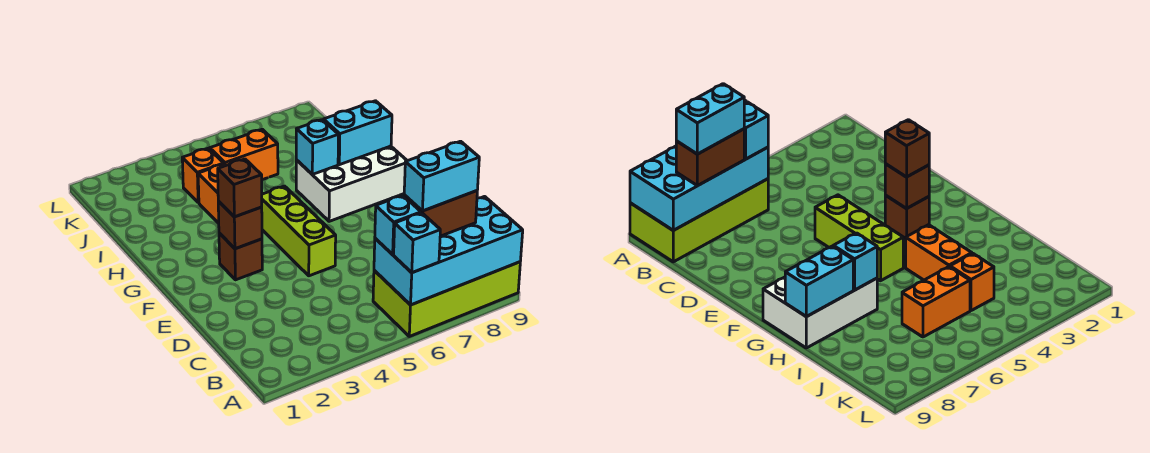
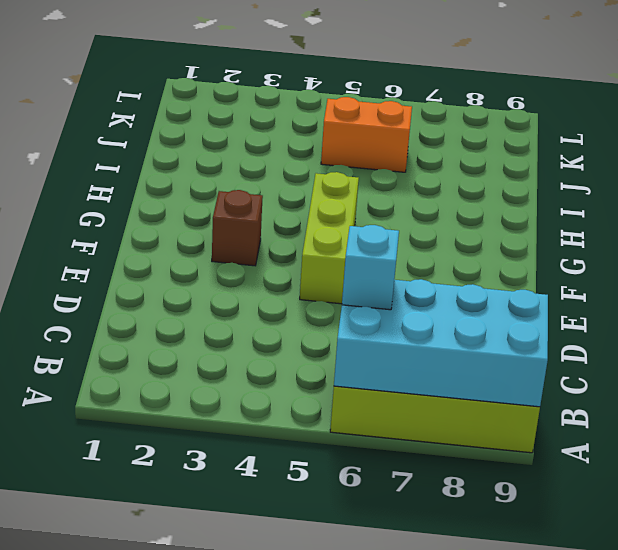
none -> white 2x3 brick [296,146,407,221]
none -> orange 1x2 brick [198,164,226,223]
none -> orange 1x1 brick [182,148,224,203]

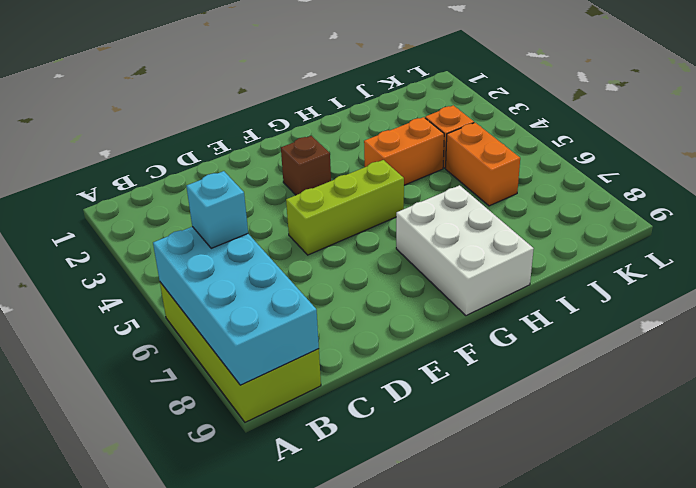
none -> brown 1x1 brick [218,201,262,249]
none -> cyan 1x1 brick [296,120,339,174]
none -> cyan 1x2 brick [324,101,392,165]

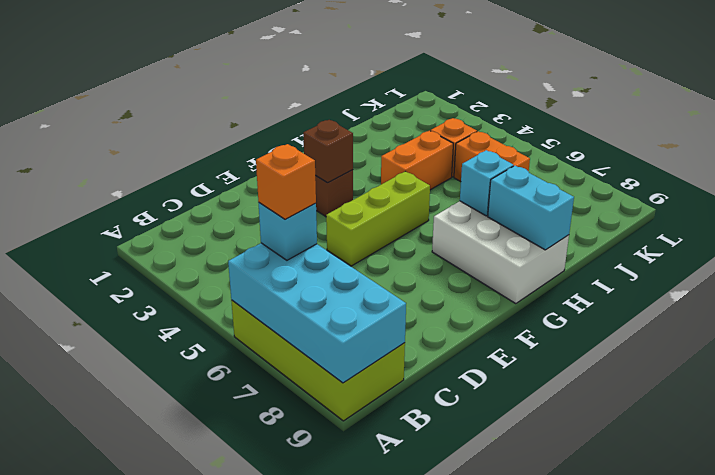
orange 1x1 brick [256,144,316,220] -> none
none -> cyan 1x1 brick [394,213,440,273]
none -> brown 1x2 brick [404,191,477,236]
none -> brown 1x1 brick [218,159,262,217]

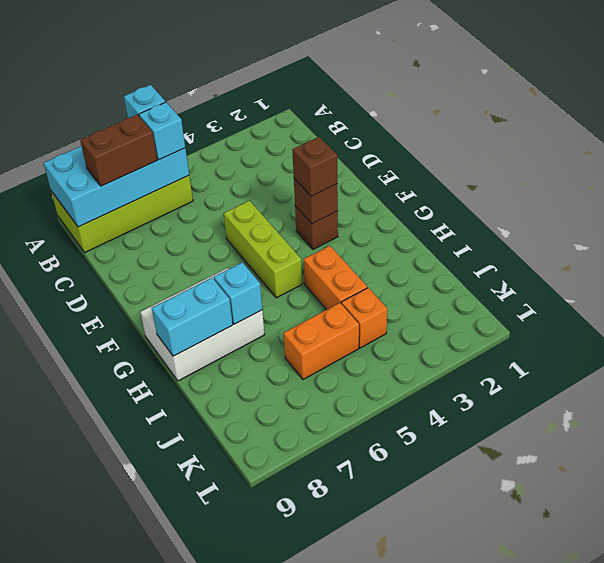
none -> cyan 1x2 brick [404,141,479,211]

